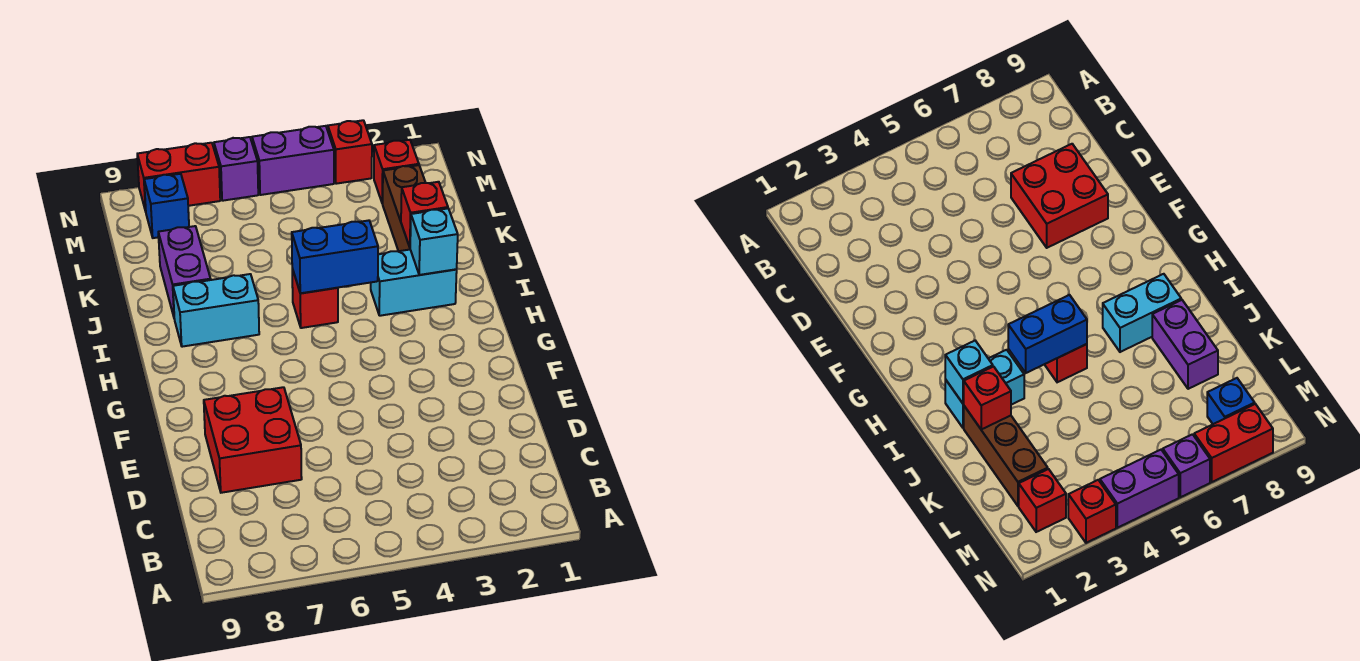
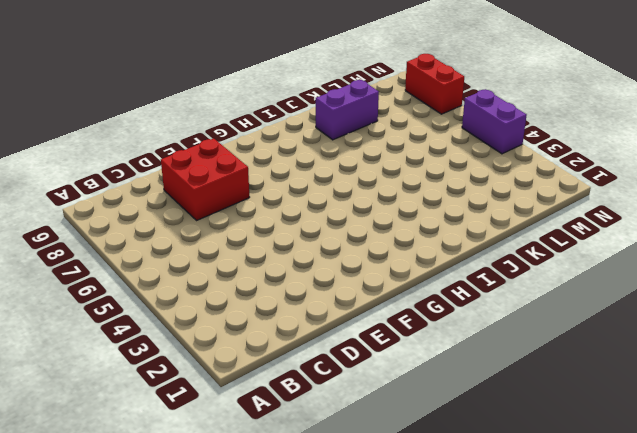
none -> cyan 1x2 brick [371,250,457,316]
none -> red 1x1 brick [292,269,338,328]
none -> cyan 1x2 brick [173,274,259,347]

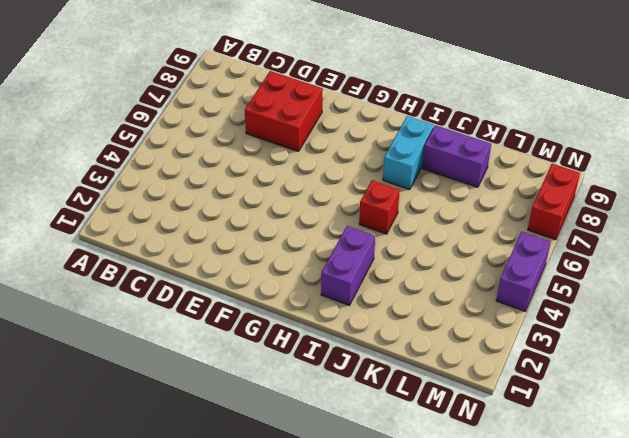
purple 1x2 brick [321,226,375,305] -> cyan 1x2 brick [371,250,457,316]
none -> brown 1x3 brick [383,165,426,251]
none -> red 1x1 brick [374,140,419,204]
none -> blue 1x1 brick [144,174,189,238]

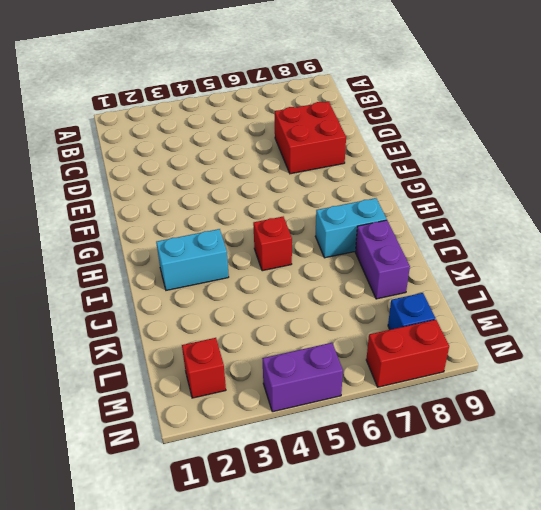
none -> brown 1x3 brick [383,165,426,251]
none -> red 1x1 brick [328,120,372,184]
none -> purple 1x1 brick [214,137,258,201]

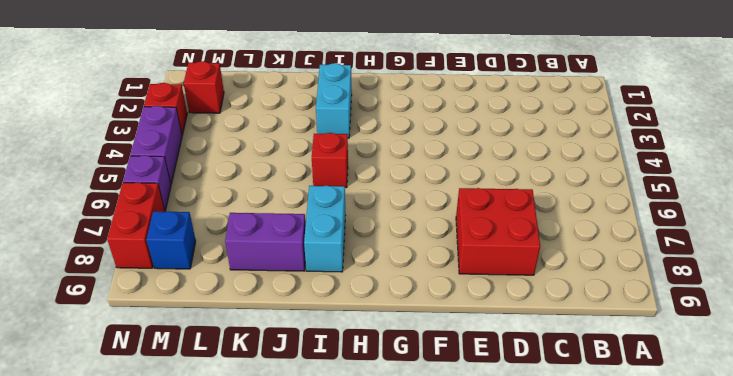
none -> brown 1x3 brick [383,165,426,251]
none -> cyan 1x1 brick [410,208,458,275]
none -> blue 1x2 brick [292,220,378,293]

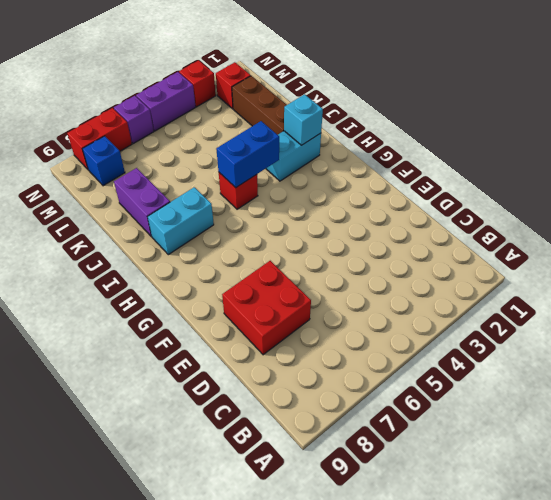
none -> red 1x1 brick [401,182,448,247]

